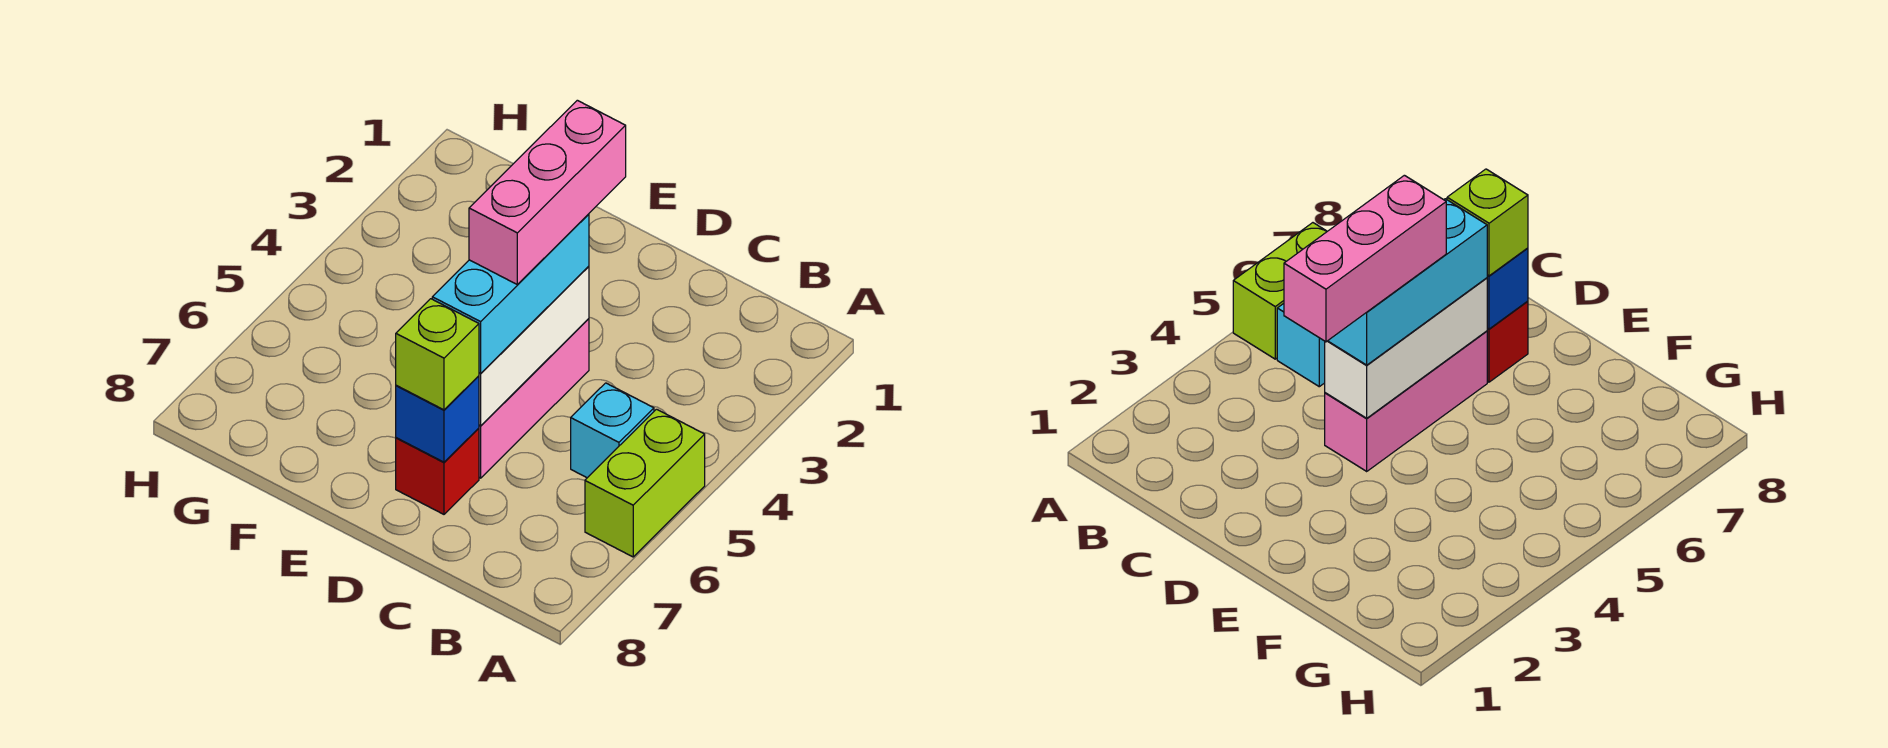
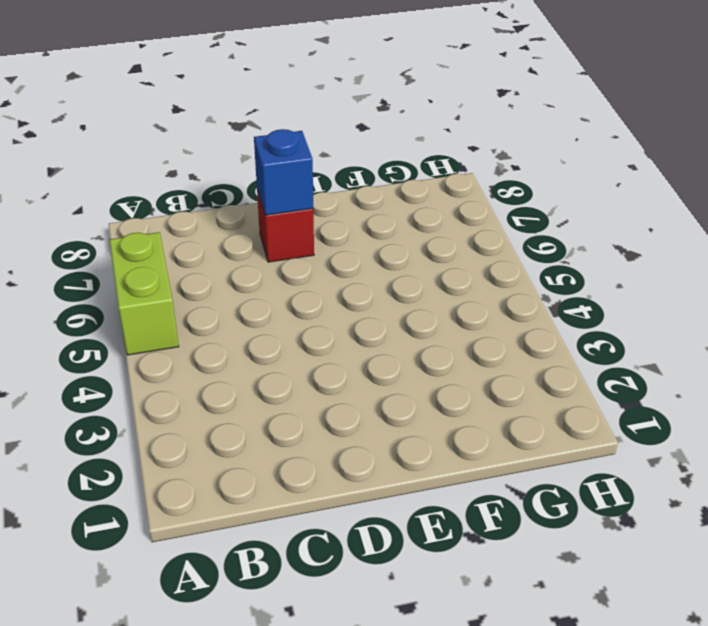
none -> cyan 1x1 brick [571,383,654,478]
none -> pink 1x3 brick [479,319,589,478]

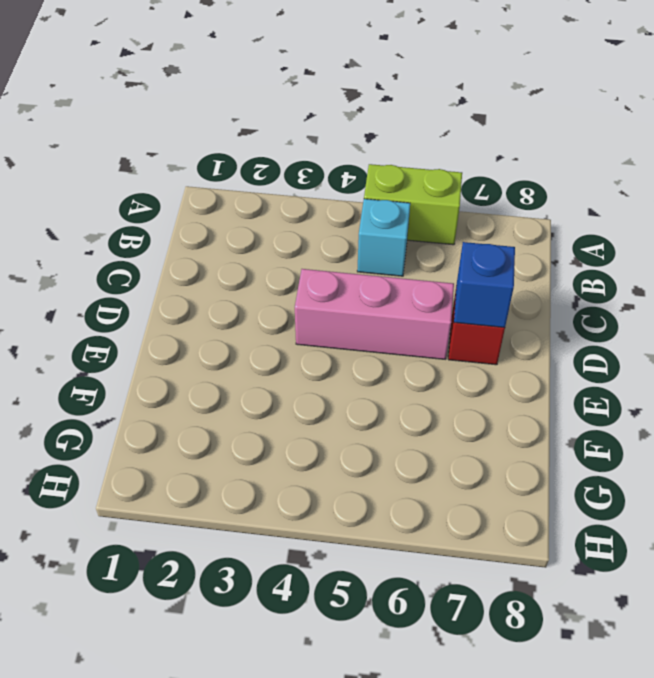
none -> white 1x3 brick [479,266,589,426]
none -> cyan 1x3 brick [432,214,589,373]

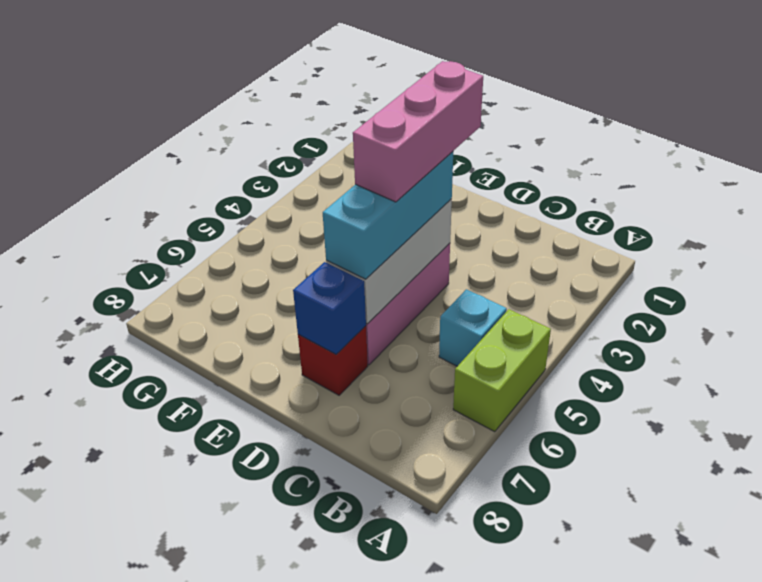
none -> lime 1x1 brick [396,299,479,410]

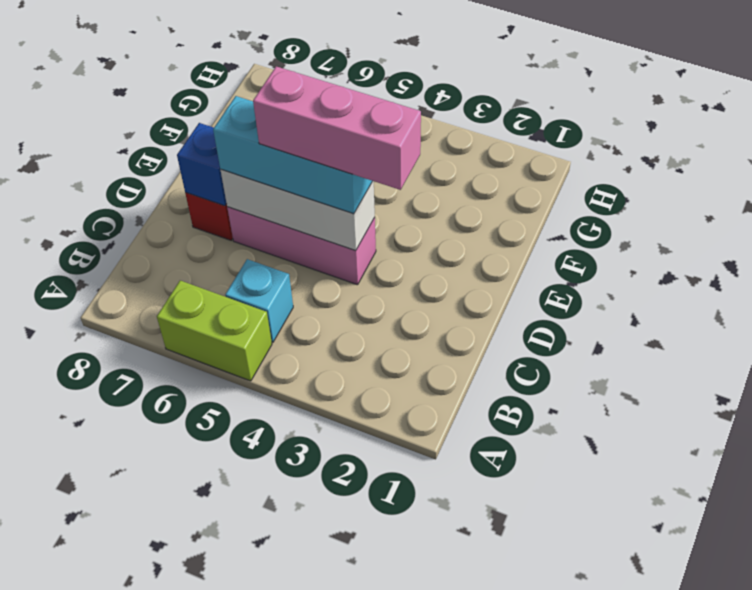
none -> lime 1x1 brick [396,299,479,410]

